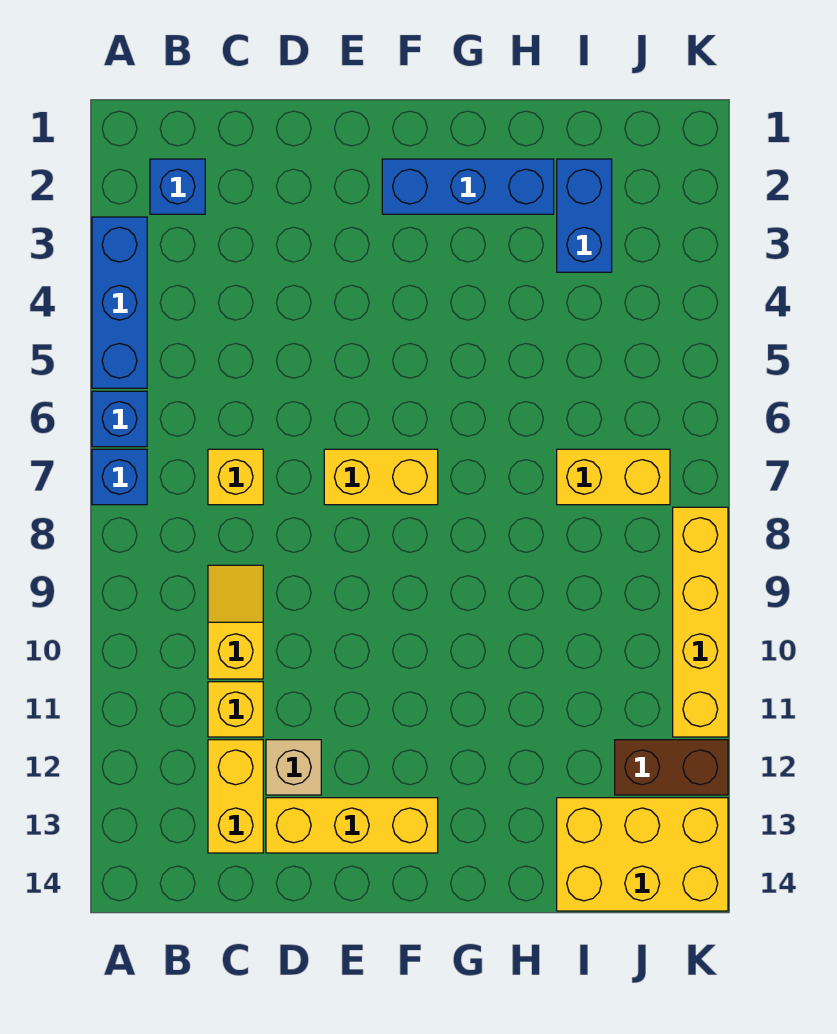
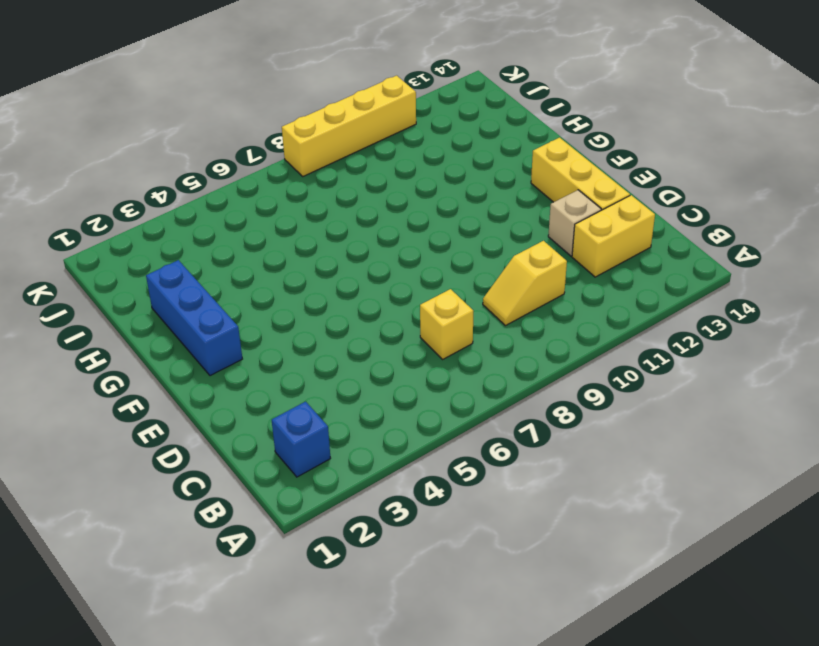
none -> blue 1x3 brick [92,217,147,388]
none -> blue 1x1 brick [92,391,147,447]
none -> blue 1x1 brick [92,449,147,505]

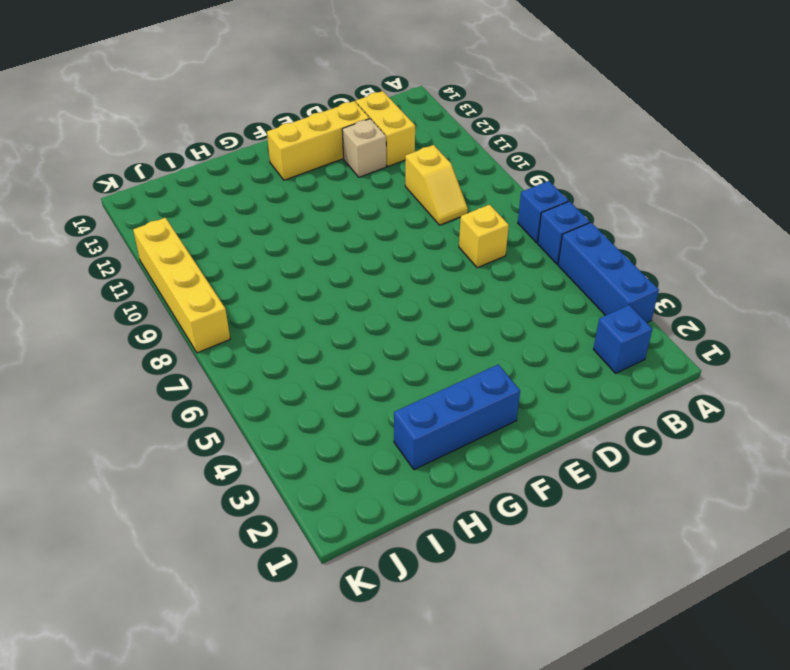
none -> yellow 1x1 brick [208,682,263,737]
none -> yellow 1x2 brick [324,449,438,505]
none -> blue 1x2 brick [557,159,612,272]

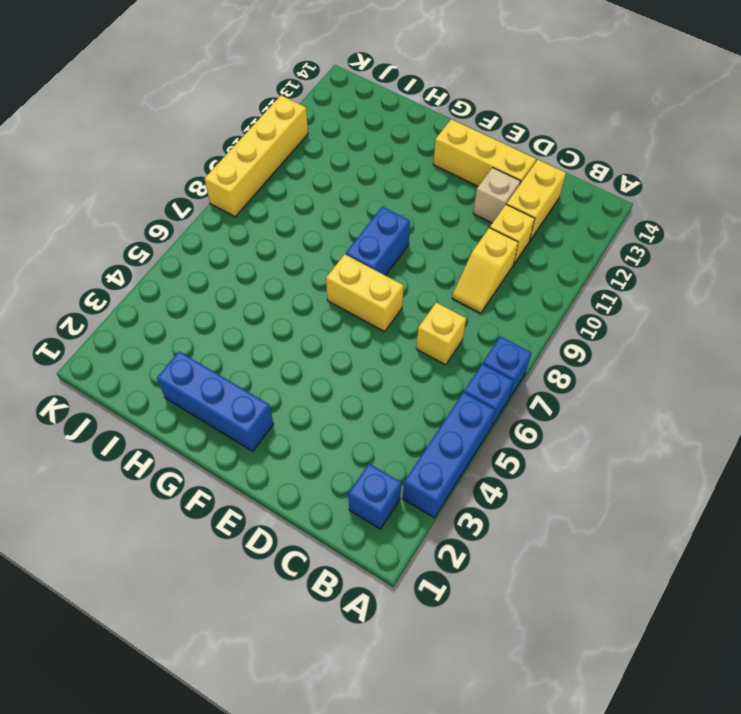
blue 1x2 brick [346,207,410,275] -> blue 1x2 brick moved to [557,159,612,272]
none -> yellow 1x2 brick [557,449,670,505]
none -> yellow 2x3 brick [557,798,728,911]
none -> brown 1x2 brick [615,740,728,795]

